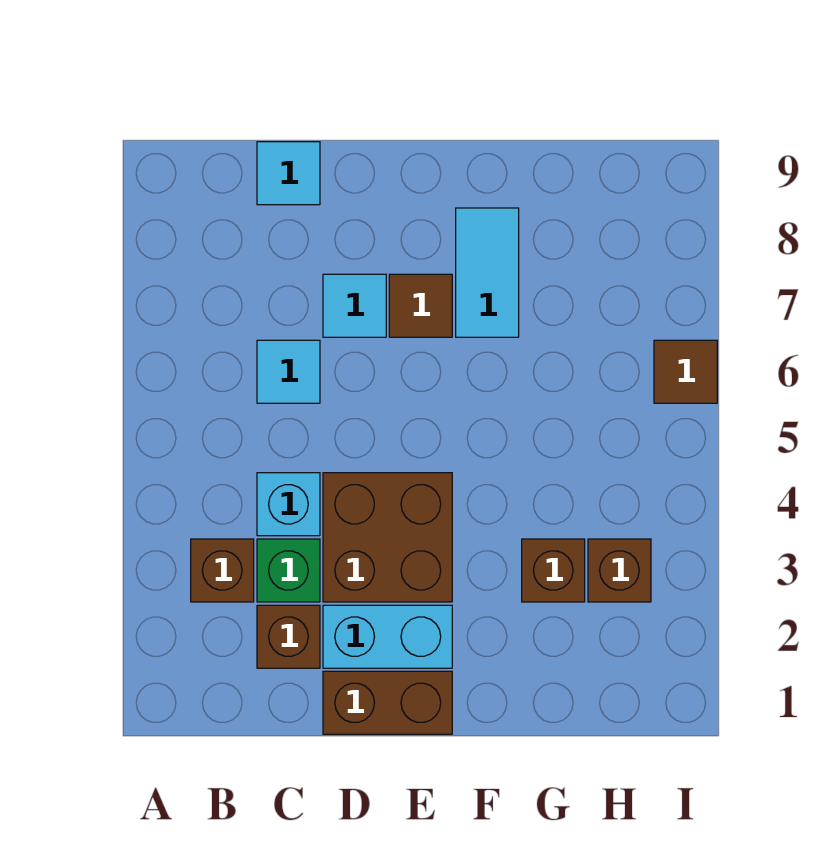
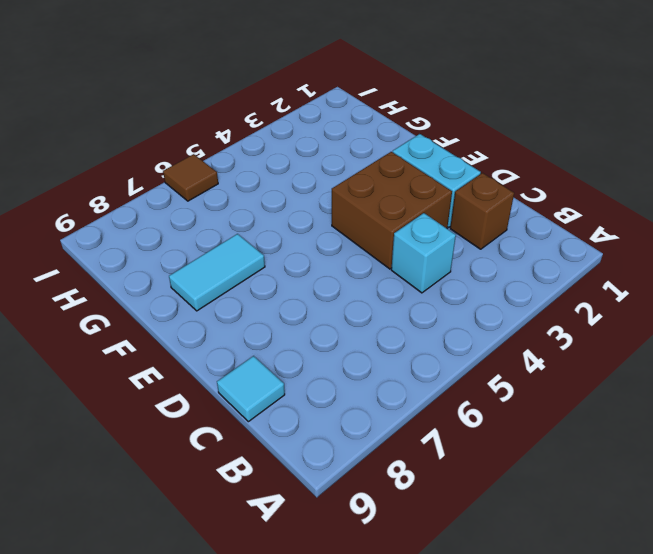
none -> brown 1x1 brick [191,539,254,602]
none -> green 1x1 brick [257,539,320,602]
none -> cyan 1x1 tile [257,340,320,403]

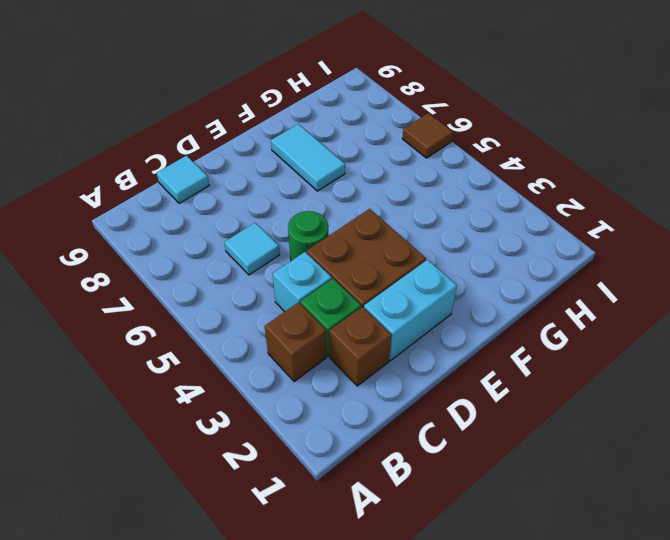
green 1x1 round brick [288,211,328,261] -> none
none -> brown 1x2 brick [323,671,452,734]
none -> cyan 1x1 tile [323,274,386,337]
none -> brown 1x1 tile [389,274,452,337]

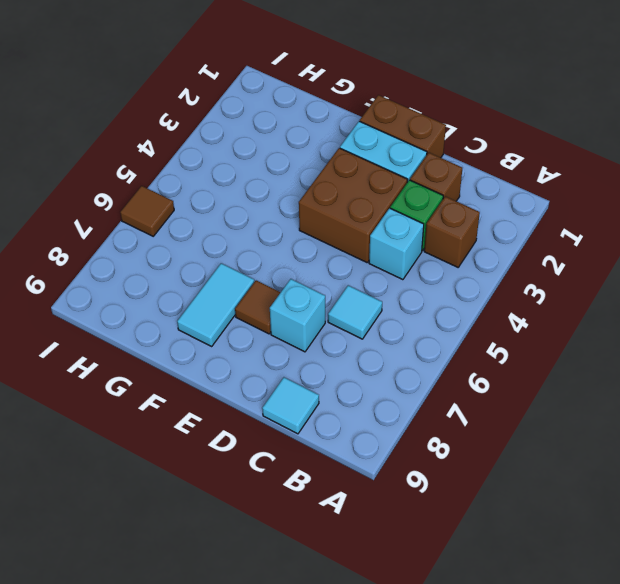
cyan 1x1 brick [270,279,325,352] -> cyan 1x1 tile [323,274,386,337]
none -> brown 1x1 brick [522,539,585,602]
none -> brown 1x1 brick [588,539,651,602]

